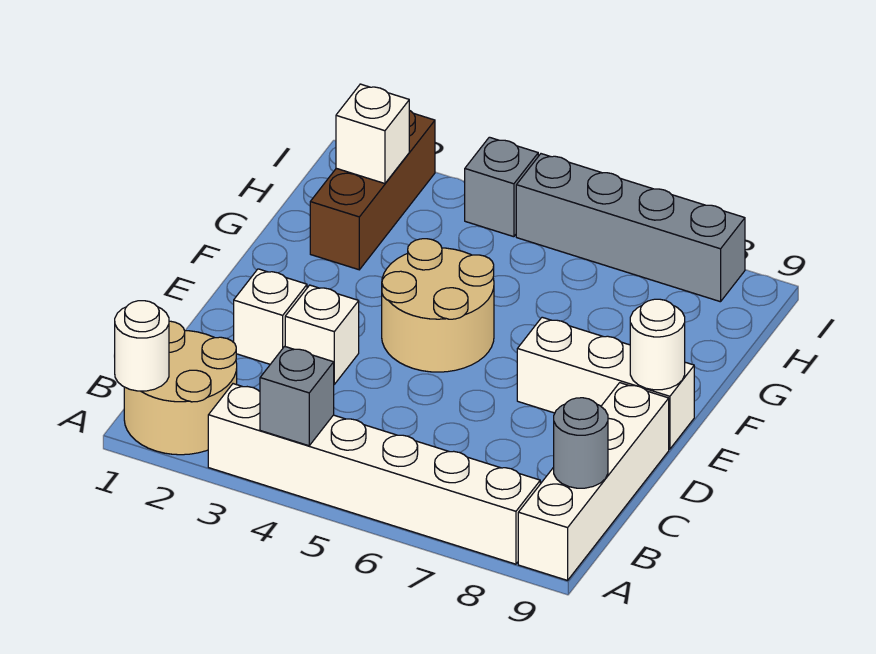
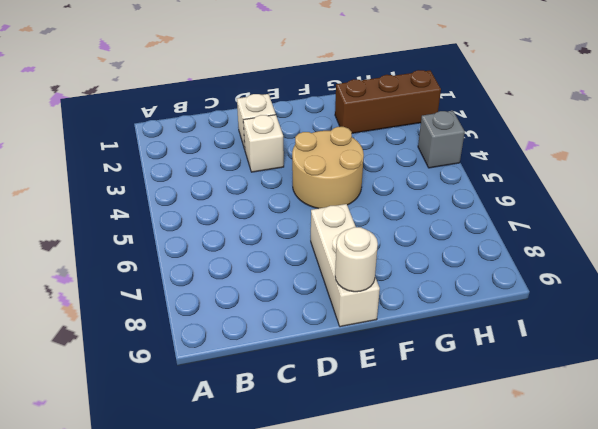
none -> tan 2x2 round brick [124,321,237,455]
none -> white 1x6 brick [208,384,540,564]
none -> white 1x4 brick [518,383,669,580]

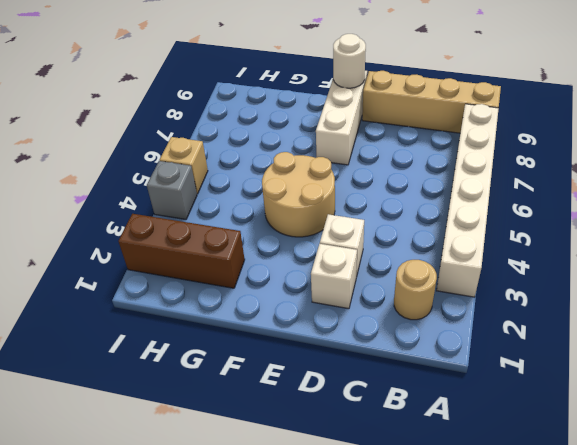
tan 1x4 brick [362,71,501,133] -> white 1x4 brick [518,383,669,580]
tan 1x1 round brick [394,260,437,320] -> tan 2x2 round brick [124,321,237,455]
tan 1x1 brick [160,137,208,194] -> grey 1x4 brick [516,154,745,302]
none -> white 1x1 round brick [115,301,169,391]
none -> grey 1x1 brick [260,346,334,446]
none -> grey 1x1 round brick [554,398,608,488]

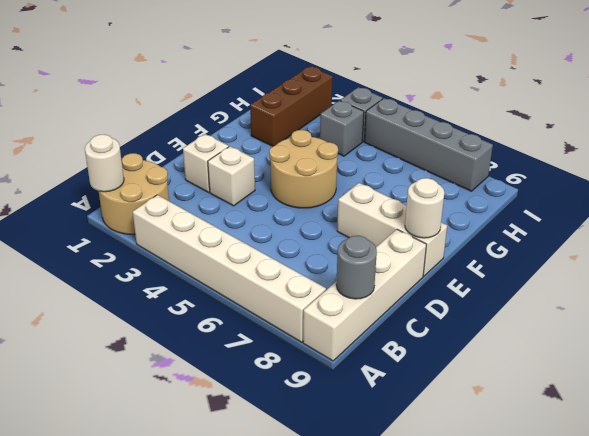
grey 1x1 brick [320,101,364,156] -> grey 1x1 brick moved to [260,346,334,446]
none -> white 1x1 brick [336,84,409,184]

